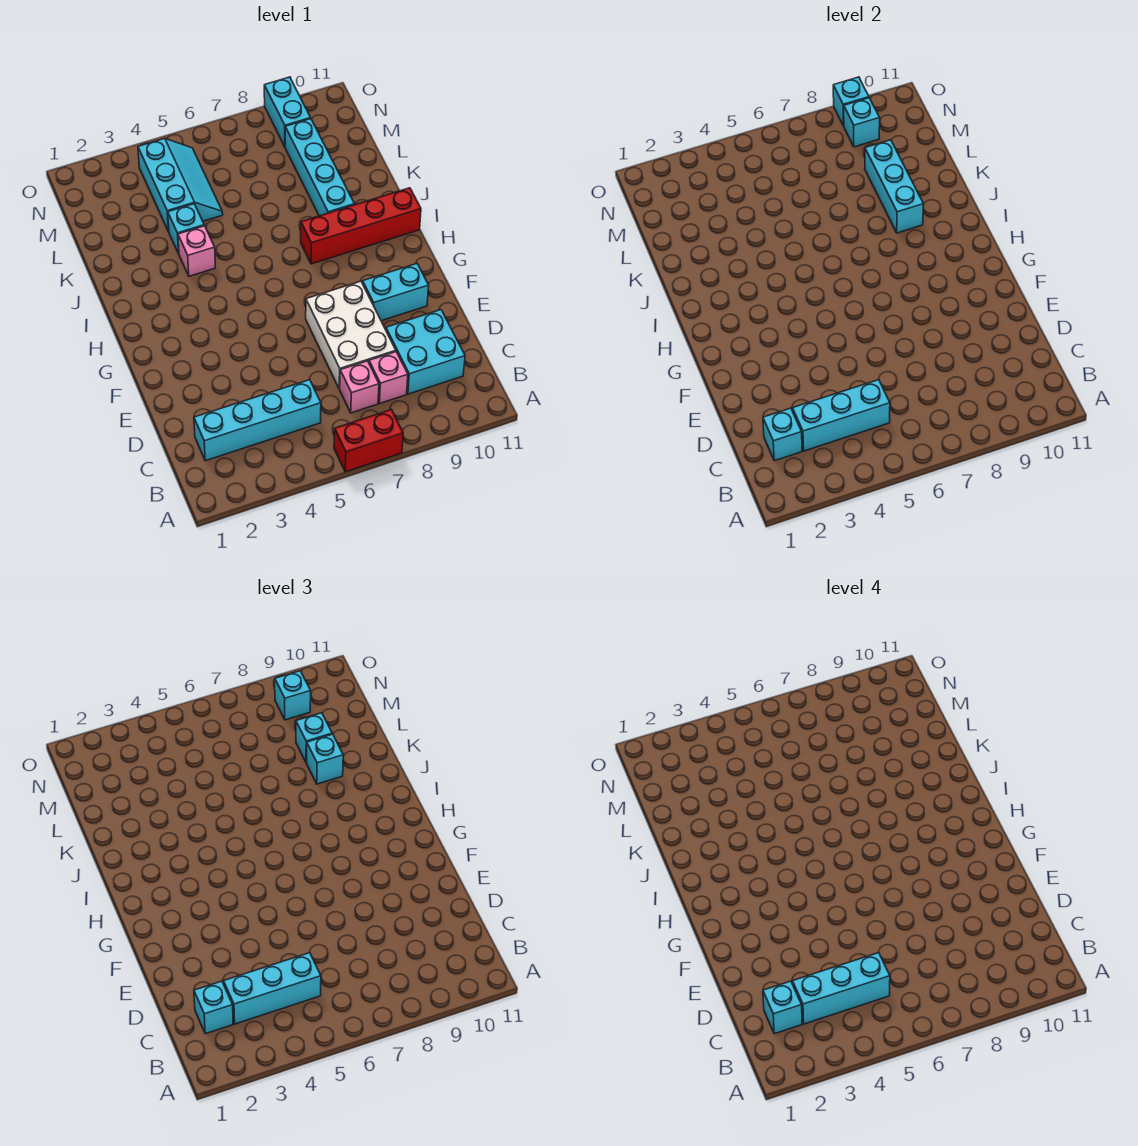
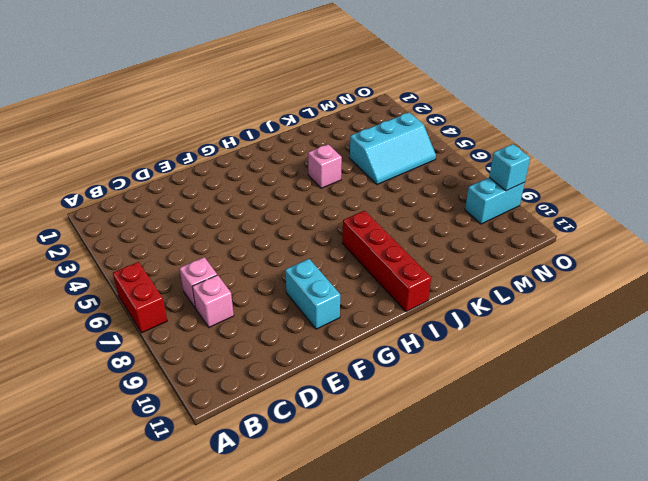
none -> cyan 1x4 brick [194,380,321,461]
none -> cyan 2x2 brick [386,310,465,394]
none -> white 2x3 brick [306,281,396,389]

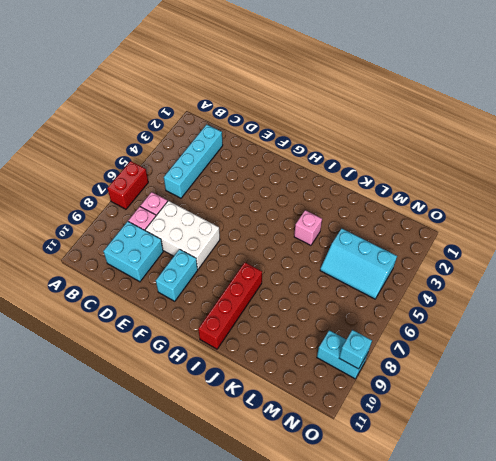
none -> cyan 1x4 brick [285,119,354,216]
none -> cyan 1x1 brick [168,204,204,254]
none -> cyan 1x1 brick [763,408,802,461]

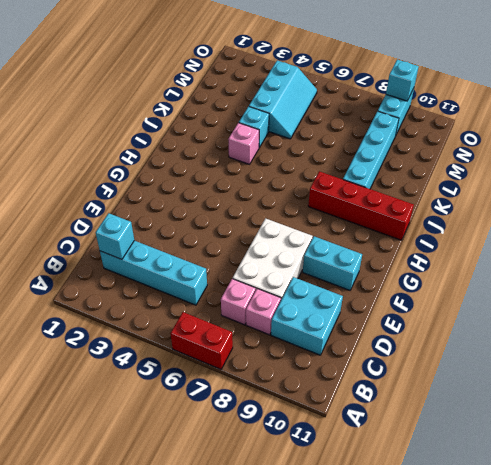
none -> cyan 1x3 brick [792,380,890,451]
none -> cyan 1x3 brick [865,140,923,233]
none -> cyan 1x1 brick [844,98,880,147]

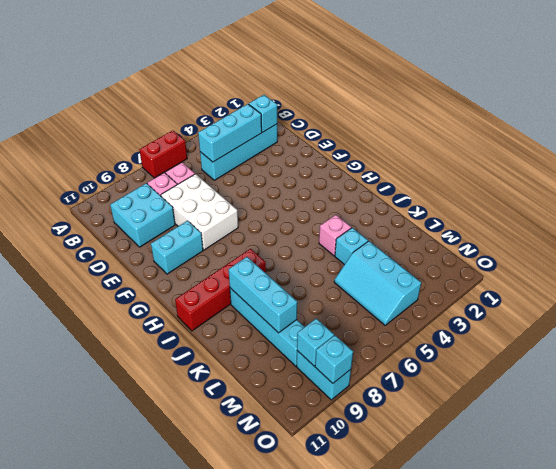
none -> cyan 1x1 brick [194,981,233,1034]
none -> cyan 1x3 brick [223,953,321,1024]
none -> cyan 1x1 brick [306,734,343,784]

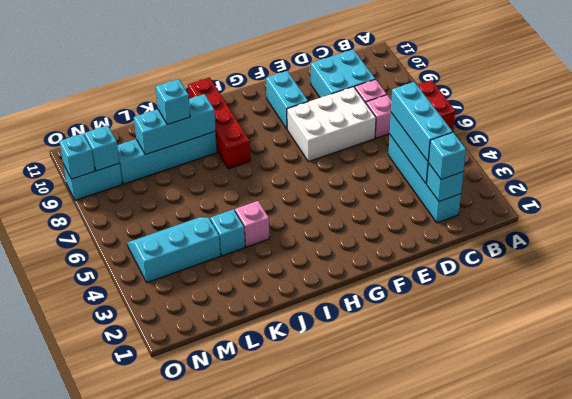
none -> cyan 1x1 brick [296,713,332,762]
none -> cyan 1x1 brick [275,671,311,720]
none -> cyan 1x1 brick [763,981,802,1034]

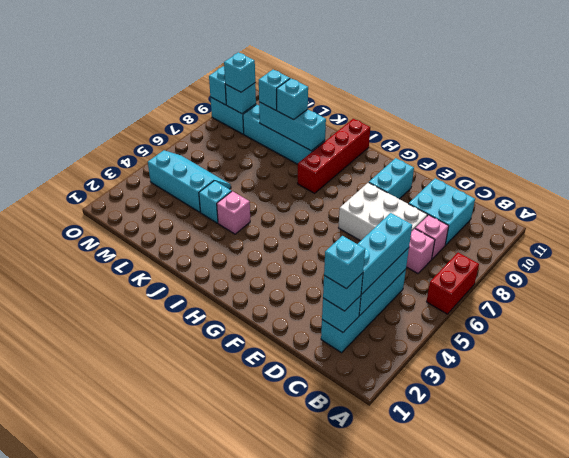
none -> cyan 1x3 brick [792,953,890,1024]

